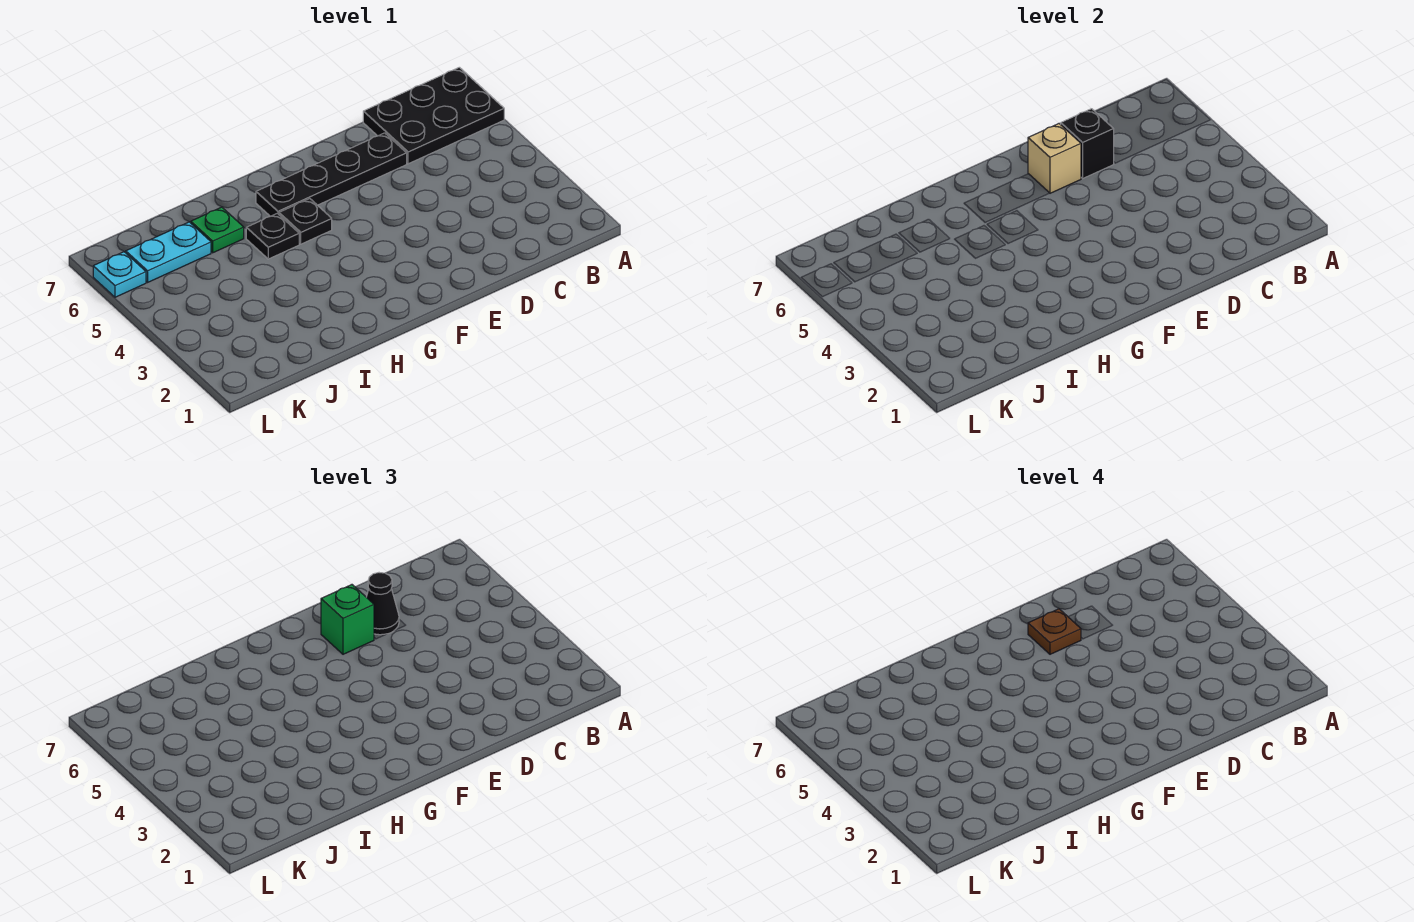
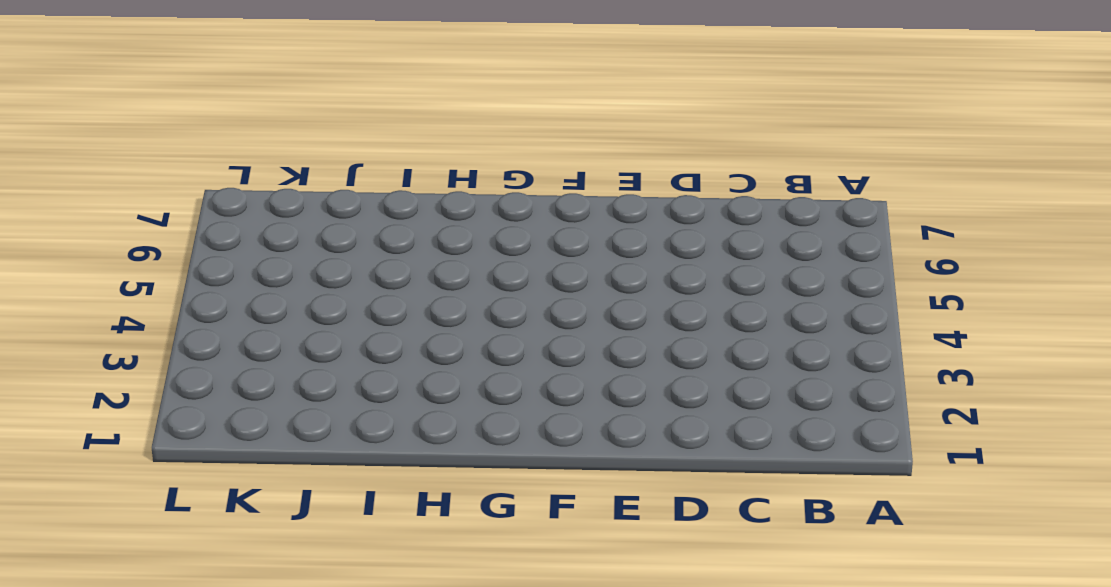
none -> black 2x3 plate [363,67,504,164]
none -> black 1x4 plate [256,133,407,216]
none -> black 1x1 plate [279,199,332,244]

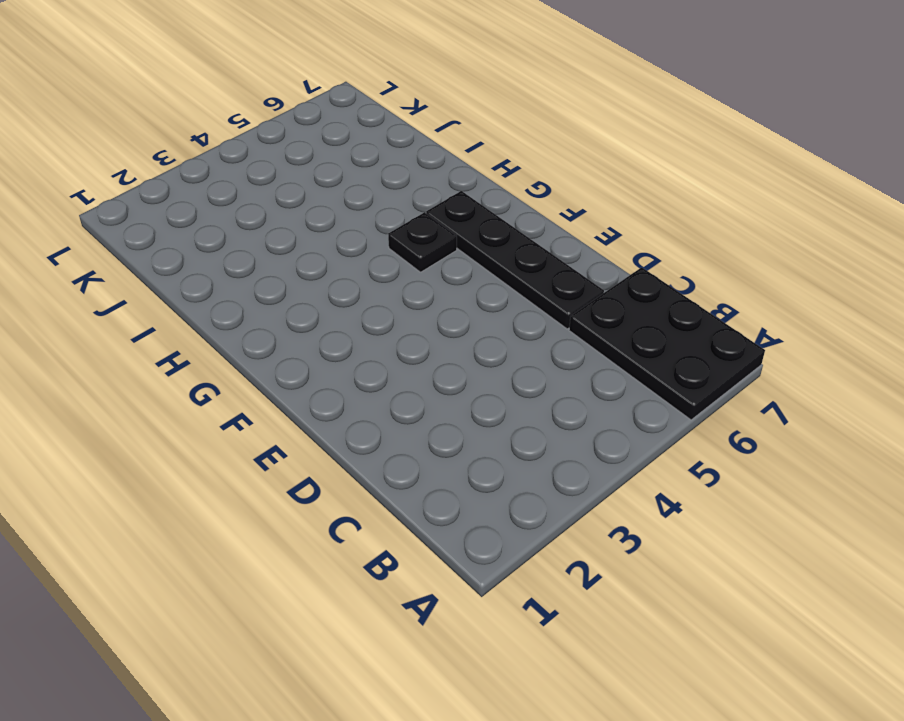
none -> black 1x1 plate [246,213,299,259]
none -> green 1x1 plate [191,207,244,253]
none -> cyan 1x2 plate [126,222,211,282]

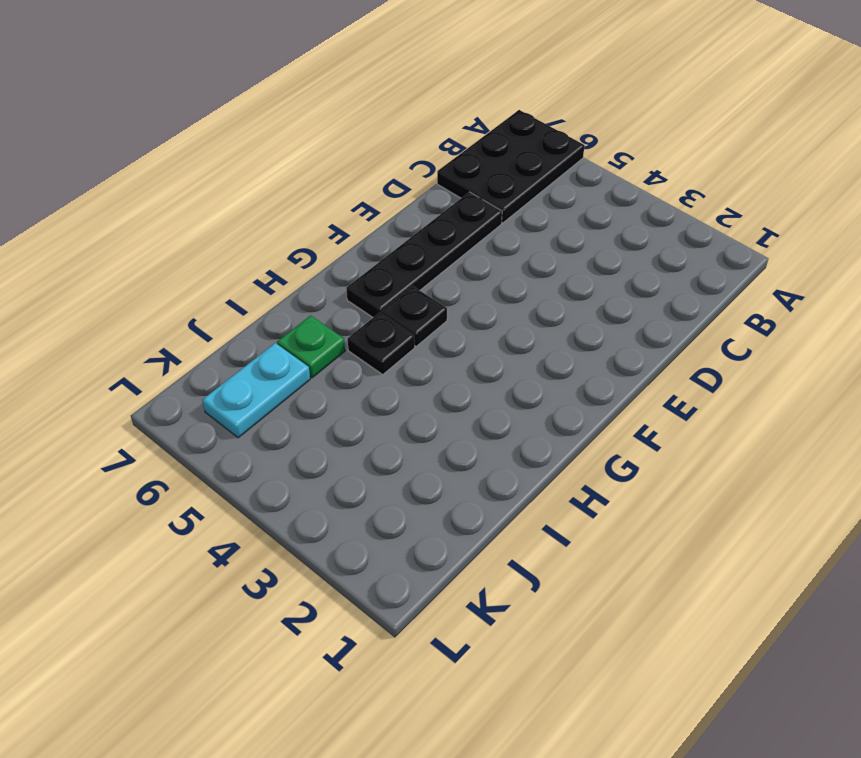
none -> cyan 1x1 plate [93,252,146,297]
none -> black 1x1 brick [1061,109,1114,178]
none -> tan 1x1 brick [1028,124,1081,193]

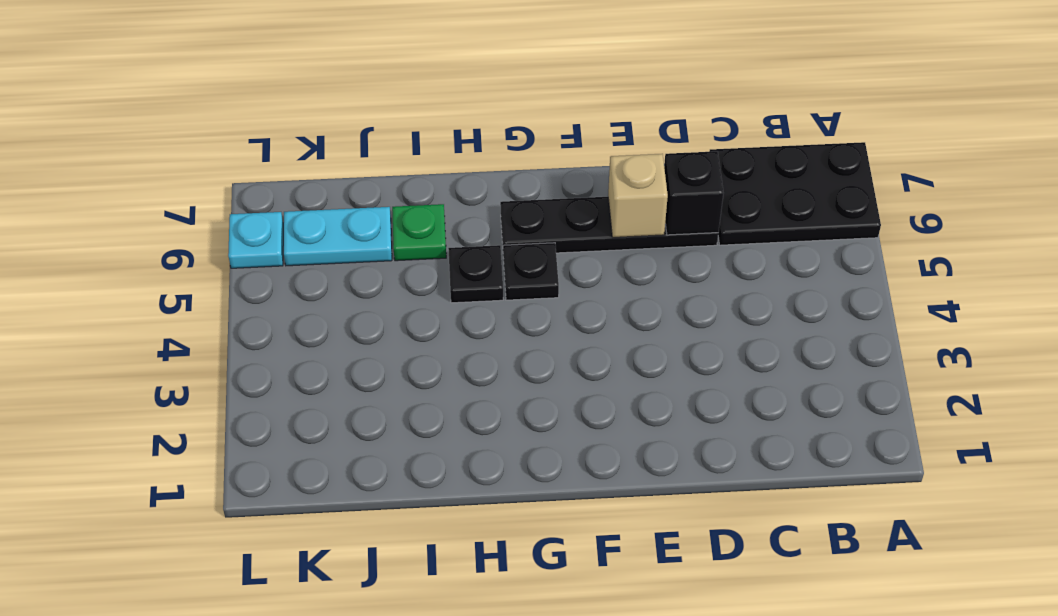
none -> black 1x1 cone [366,573,399,635]
none -> green 1x1 brick [321,585,374,654]
none -> brown 1x1 plate [1028,609,1081,654]

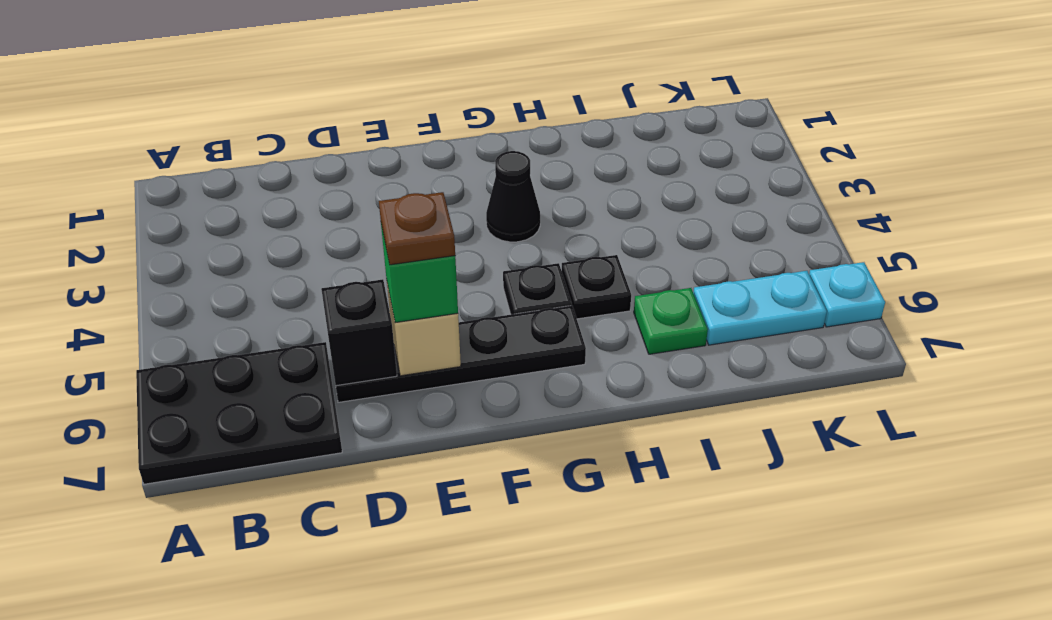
black 1x1 cone [486,151,540,242] -> black 1x1 cone moved to [366,573,399,635]

